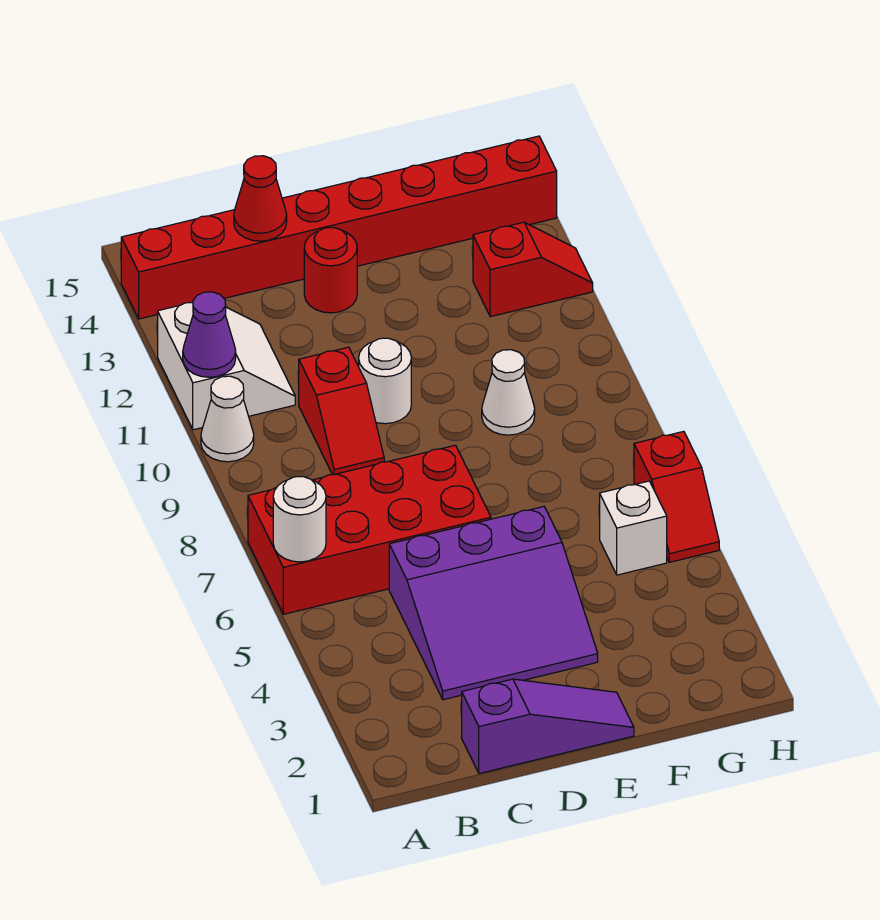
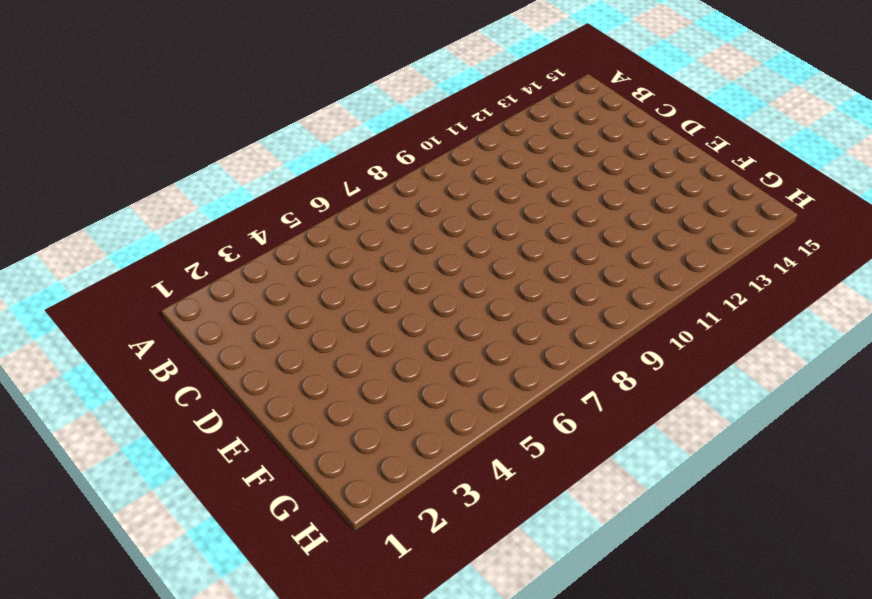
none -> red 2x4 brick [248,445,491,614]
none -> white 1x1 cone [201,376,254,462]
none -> white 2x2 slope [158,302,295,430]

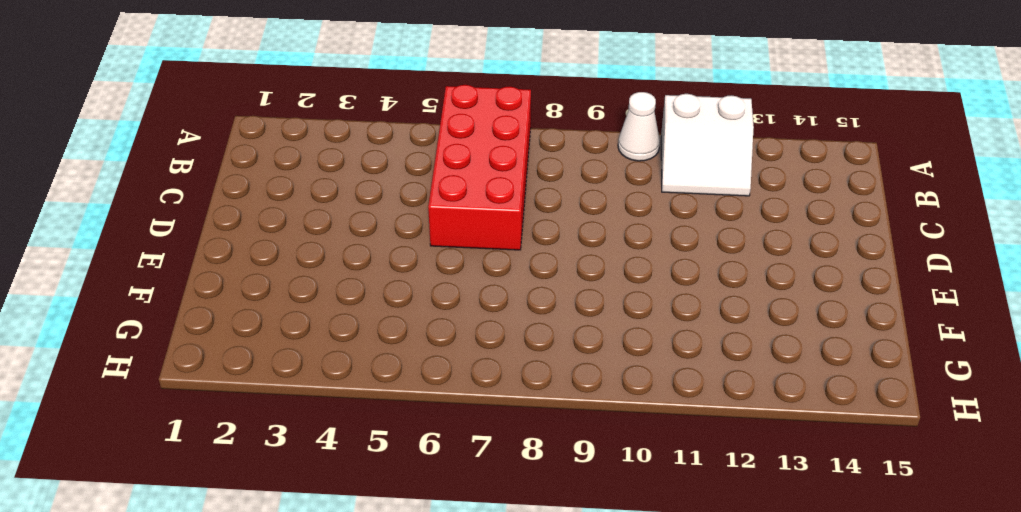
none -> red 1x8 brick [121,136,557,319]
none -> purple 1x3 slope [462,679,634,774]
none -> purple 3x3 slope [389,507,598,700]

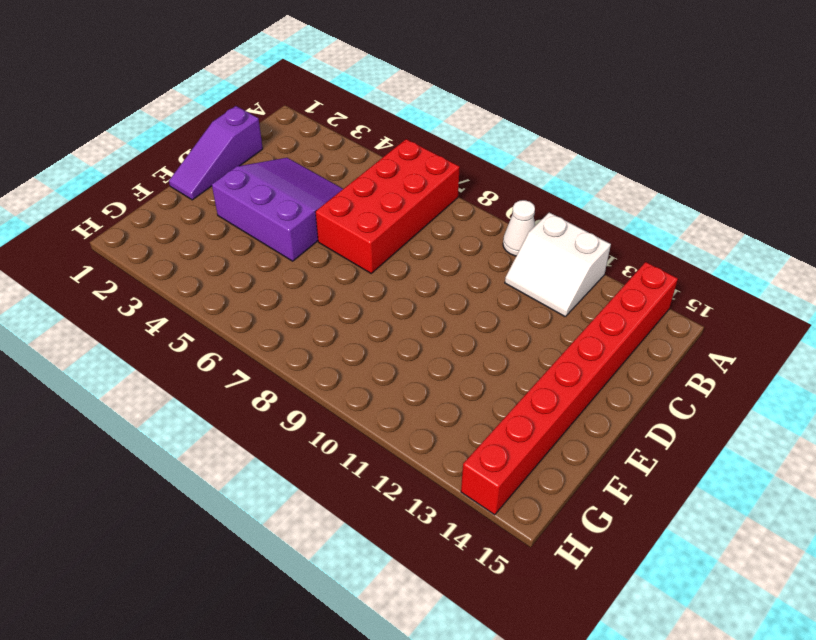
purple 3x3 slope [212,158,343,261] -> purple 3x3 slope turned to [389,507,598,700]
none -> red 1x2 slope [299,347,384,475]
none -> white 1x1 round brick [359,338,411,424]
none -> red 1x1 round brick [304,227,357,313]

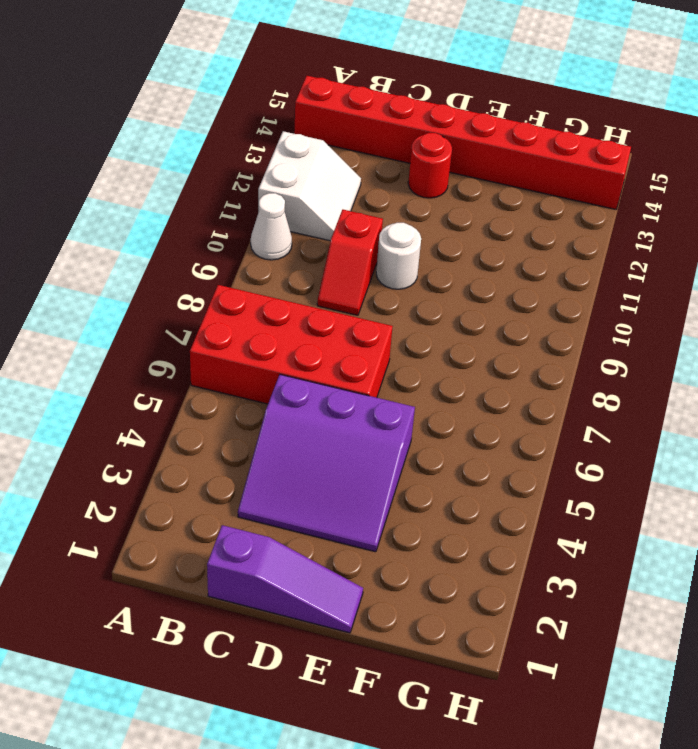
none -> white 1x1 cone [482,350,535,435]
none -> white 1x1 brick [600,481,667,575]
none -> red 1x2 slope [473,222,593,317]

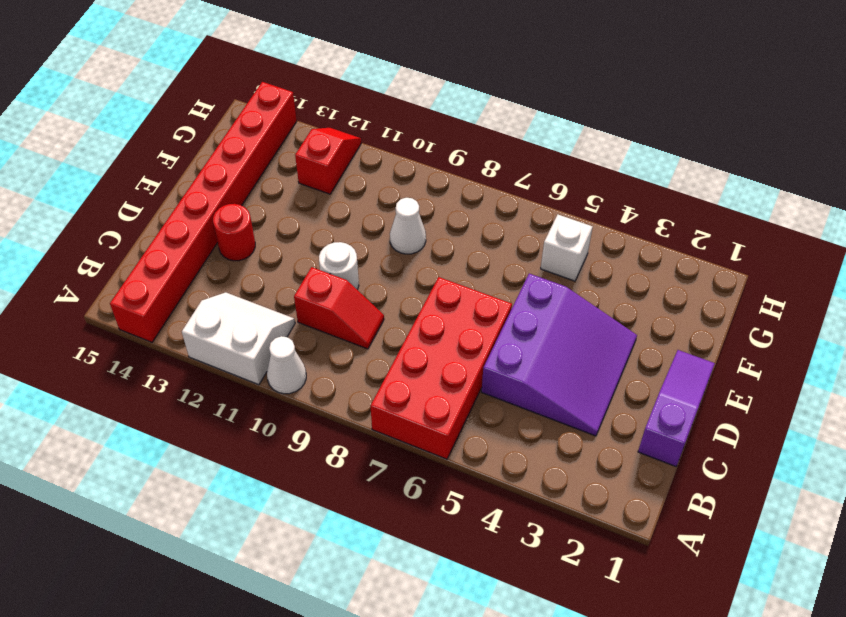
none -> red 1x2 slope [634,431,719,562]
none -> white 1x1 round brick [273,476,326,562]
none -> purple 1x1 cone [183,292,236,377]

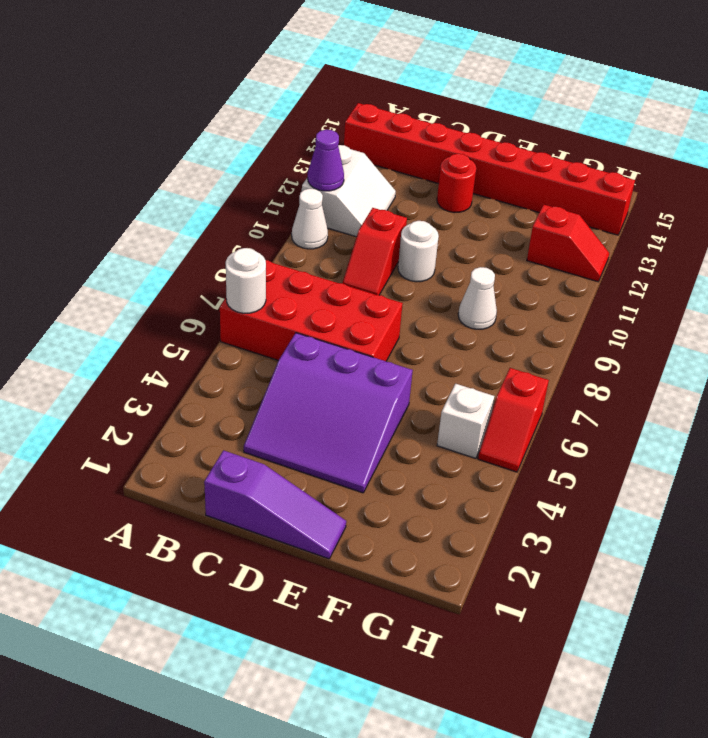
none -> red 1x1 cone [234,156,287,241]

